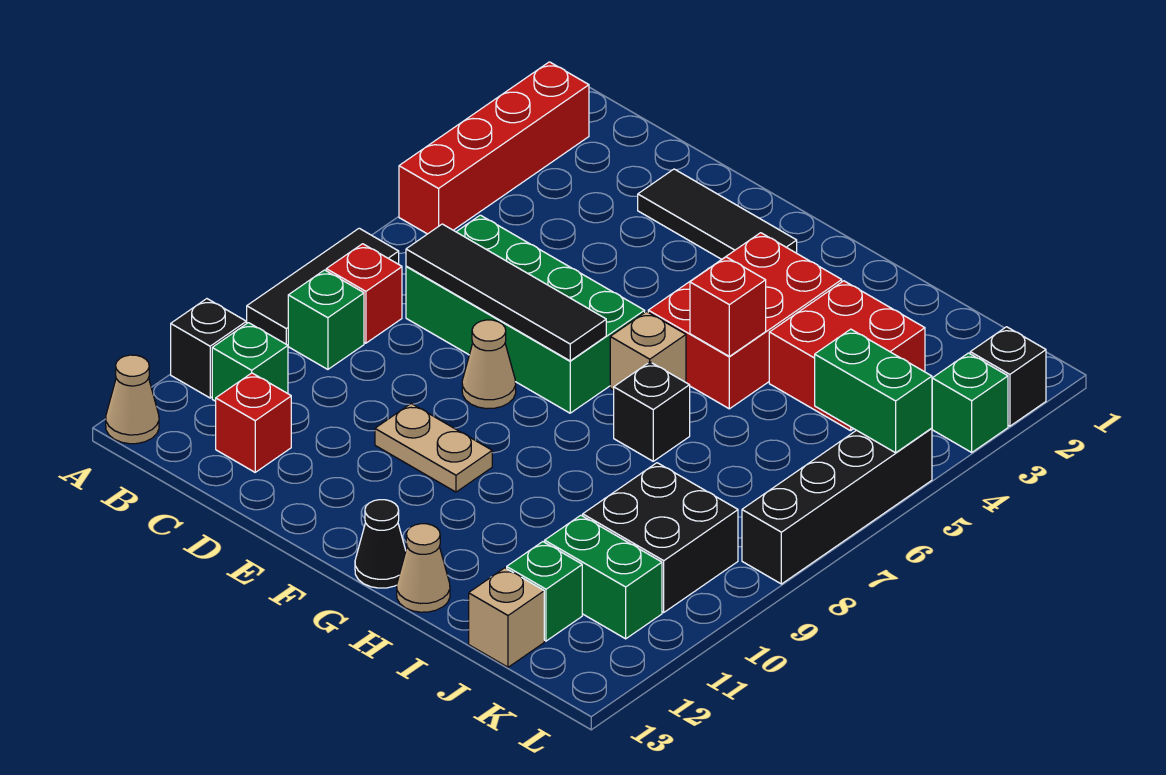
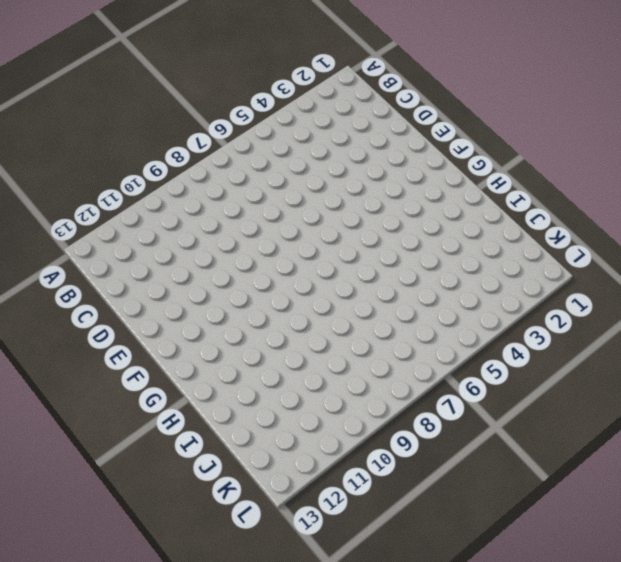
none -> red 1x4 brick [399,62,589,234]
none -> black 1x3 tile [247,228,399,345]
none -> black 1x1 brick [171,299,246,398]

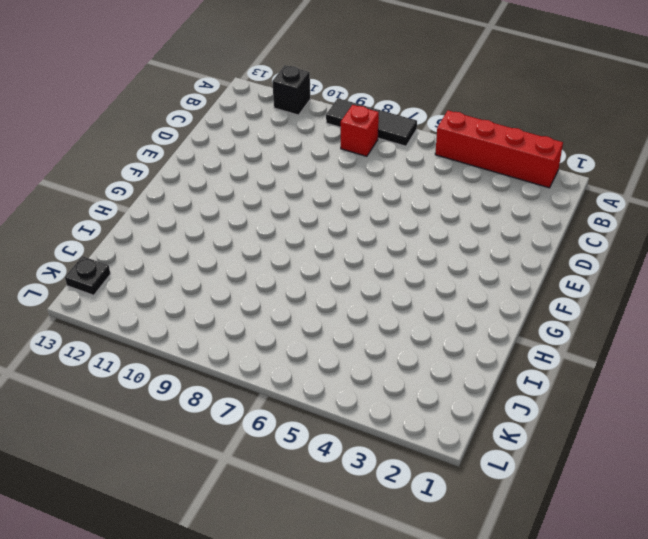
black 1x1 plate [65,256,111,295] -> none
none -> tan 1x1 cone [106,355,159,444]
none -> green 1x1 brick [288,270,364,369]
none -> green 1x1 brick [212,323,288,401]

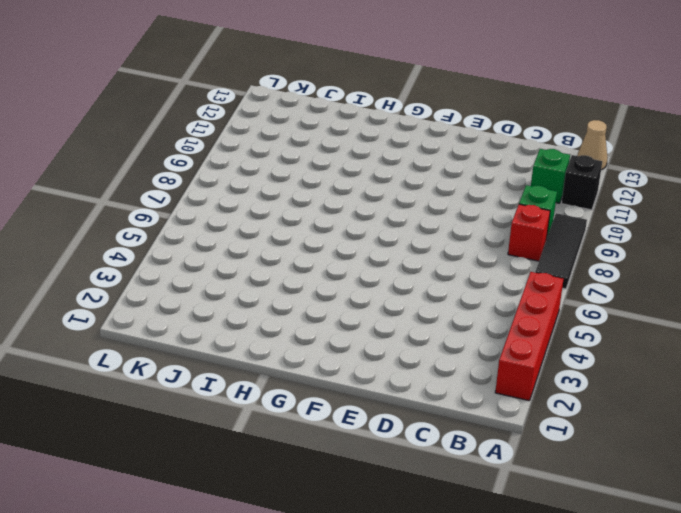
none -> green 2x4 brick [406,215,645,413]
none -> red 1x1 brick [216,373,291,472]
none -> black 1x3 tile [638,169,797,259]

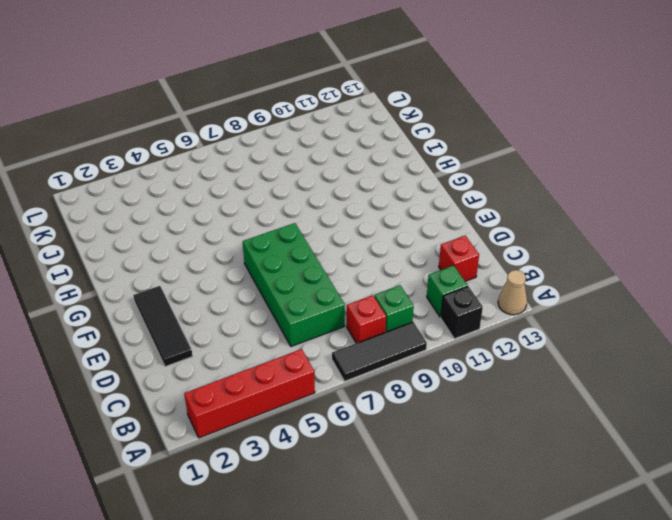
none -> tan 1x1 cone [462,320,516,409]
none -> tan 1x2 plate [375,404,492,492]
none -> red 2x3 brick [648,233,842,409]

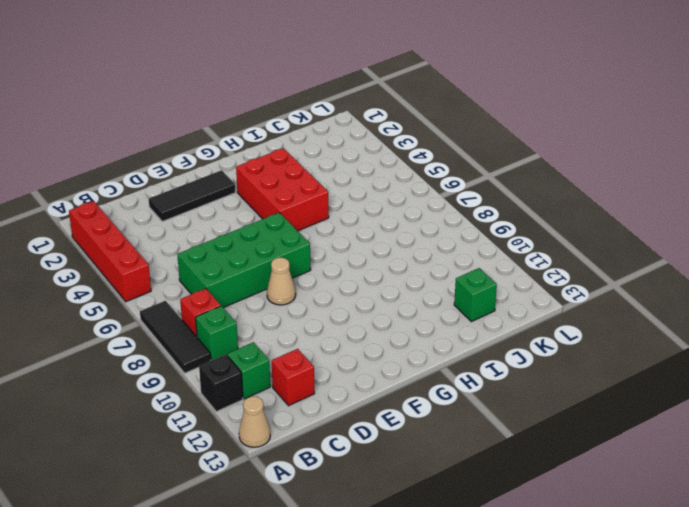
none -> tan 1x2 plate [375,404,492,492]
none -> tan 1x1 brick [610,312,686,390]
none -> black 1x1 cone [355,500,406,588]

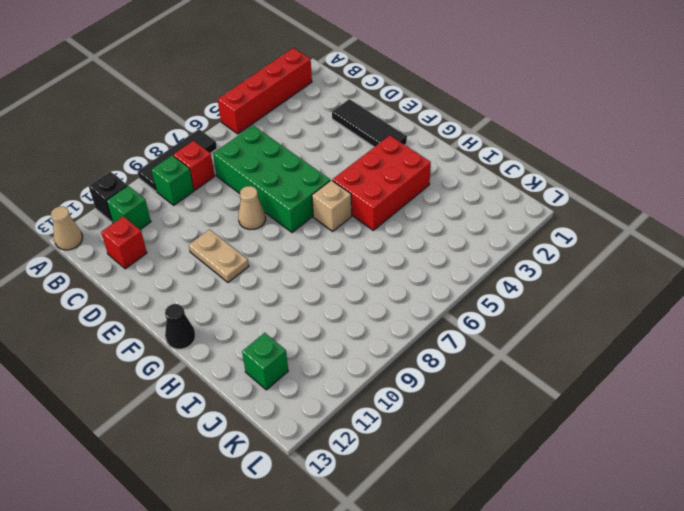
none -> black 1x1 brick [614,362,690,461]
none -> tan 1x1 cone [397,524,450,612]
none -> red 2x2 brick [769,281,925,431]

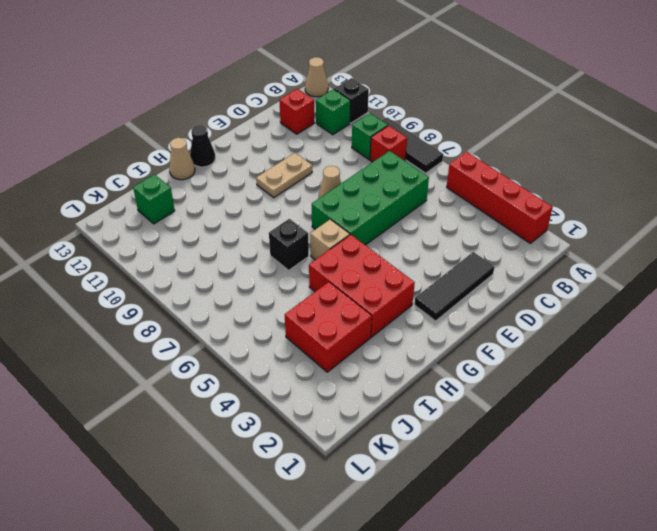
none -> black 2x2 brick [583,463,738,612]
none -> green 1x2 brick [545,515,662,639]
none -> tan 1x1 brick [469,568,544,667]

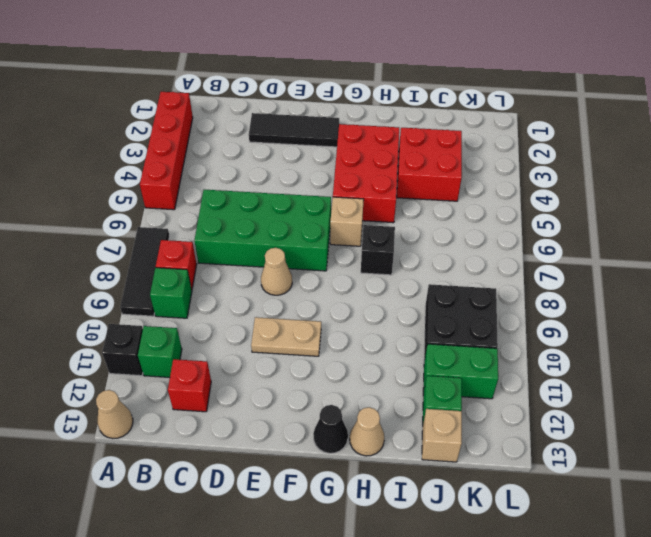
none -> black 1x1 brick [970,327,1046,426]
none -> green 1x1 brick [932,353,1008,452]
none -> black 1x4 brick [742,428,932,584]

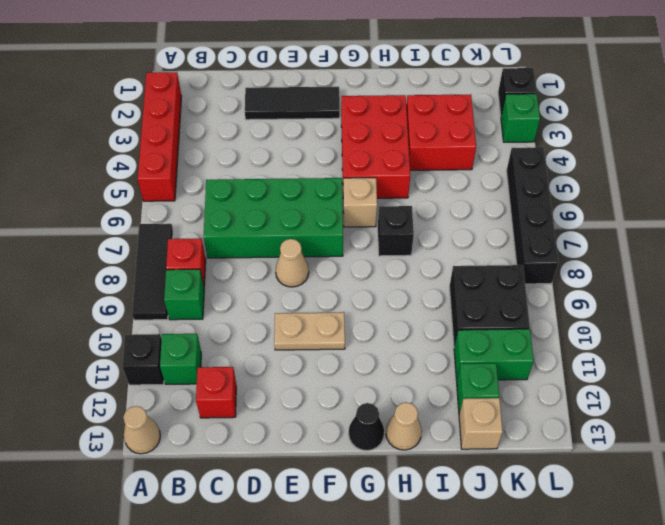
none -> black 1x4 tile [406,224,606,361]
none -> red 1x1 brick [690,257,766,356]
none -> green 1x2 brick [815,329,932,453]

